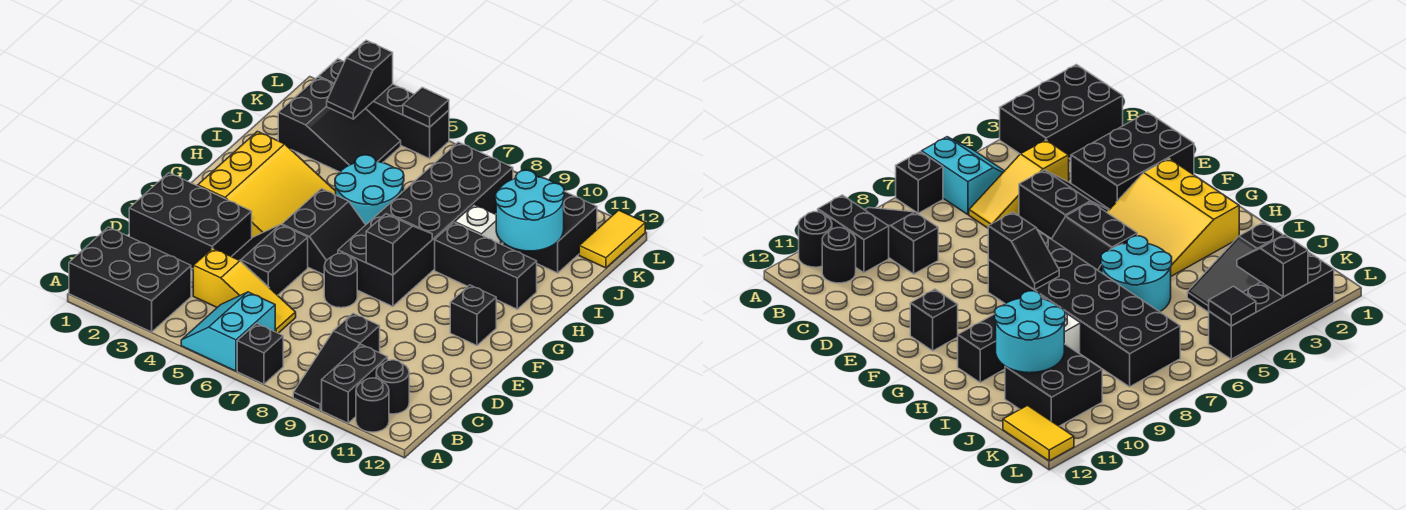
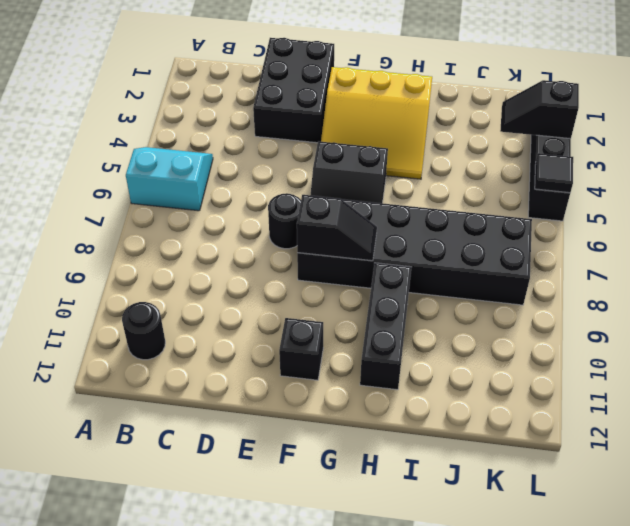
none -> black 2x3 brick [69,227,191,332]
none -> black 1x1 brick [237,323,283,384]
none -> black 1x3 slope [293,313,380,410]

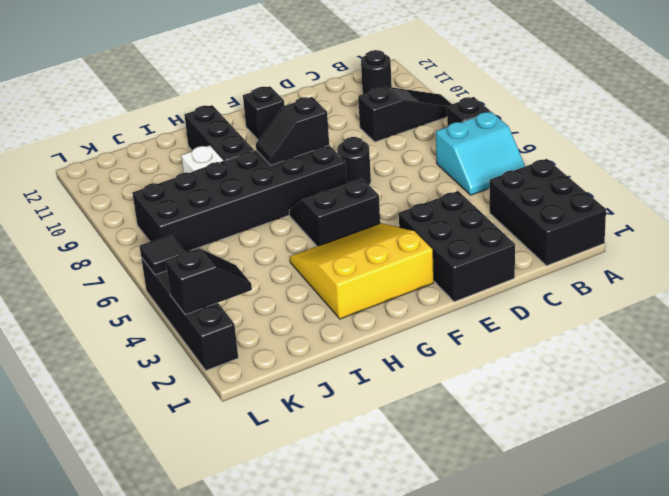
none -> black 1x2 brick [322,345,388,423]
none -> black 1x1 round brick [356,378,389,432]
none -> yellow 1x3 slope [193,248,296,333]

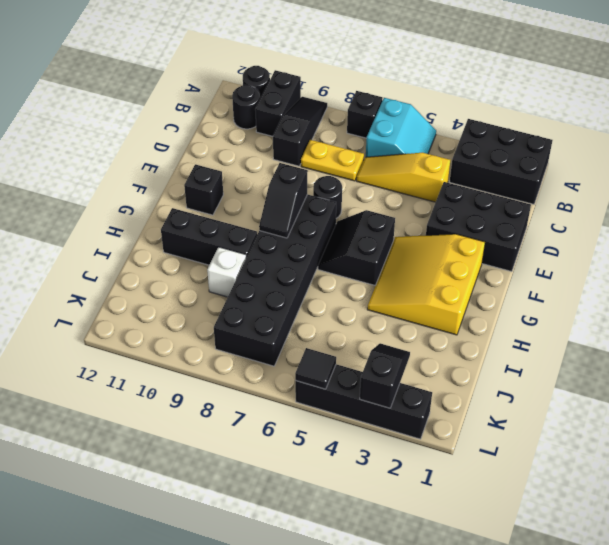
yellow 1x2 plate [301,140,364,181] -> none
none -> black 2x2 slope [232,225,308,295]
none -> cyan 2x2 round brick [335,155,404,225]
none -> black 2x3 slope [278,77,401,172]

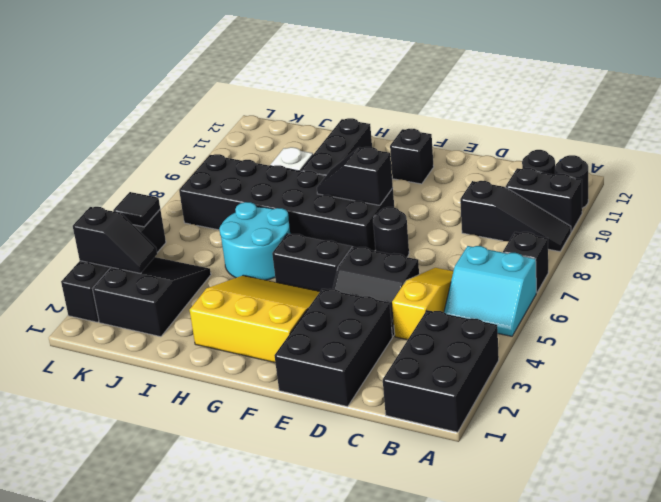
none -> black 2x2 brick [503,191,597,273]
none -> yellow 1x2 tile [579,210,645,268]
none -> cyan 2x2 round brick [495,170,564,251]

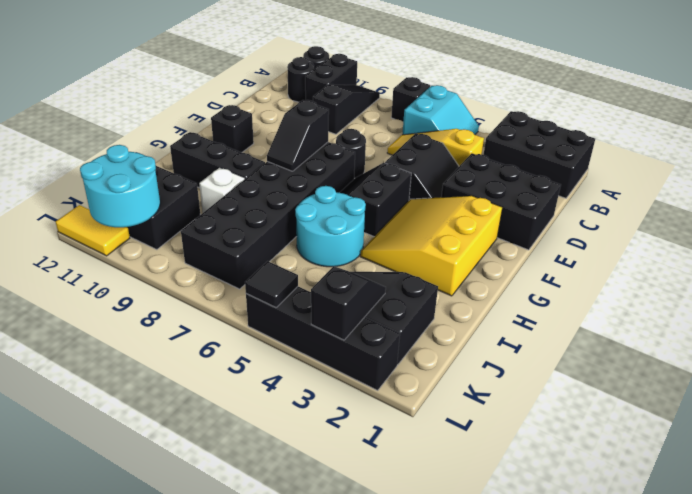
cyan 2x2 round brick [80,145,160,227] -> cyan 2x2 round brick moved to [495,170,564,251]
yellow 1x2 tile [56,205,130,256] -> yellow 1x2 tile turned to [579,210,645,268]

